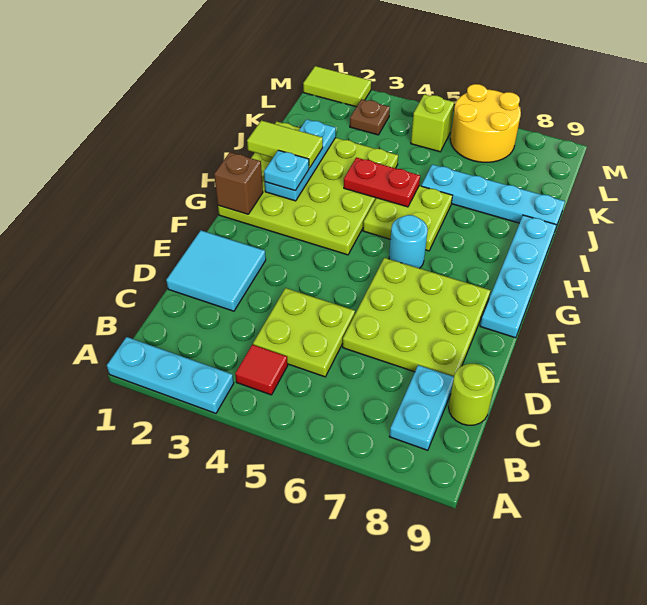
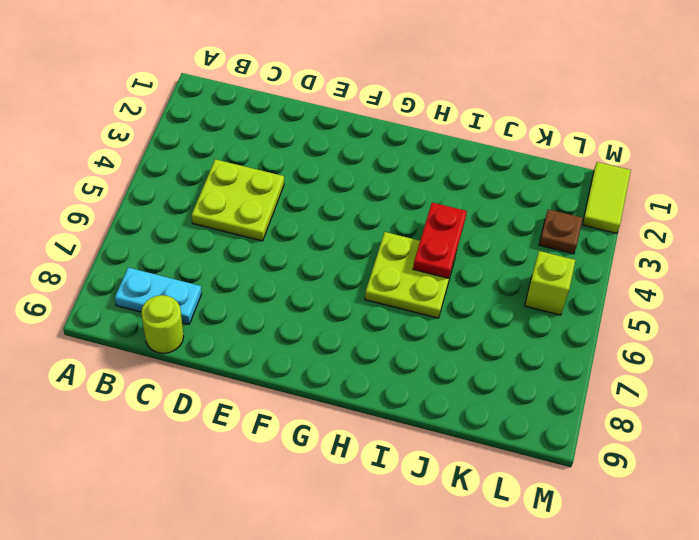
none -> cyan 1x3 plate [107,337,234,413]
none -> red 1x1 tile [235,345,288,395]
none -> cyan 2x2 tile [166,231,266,311]

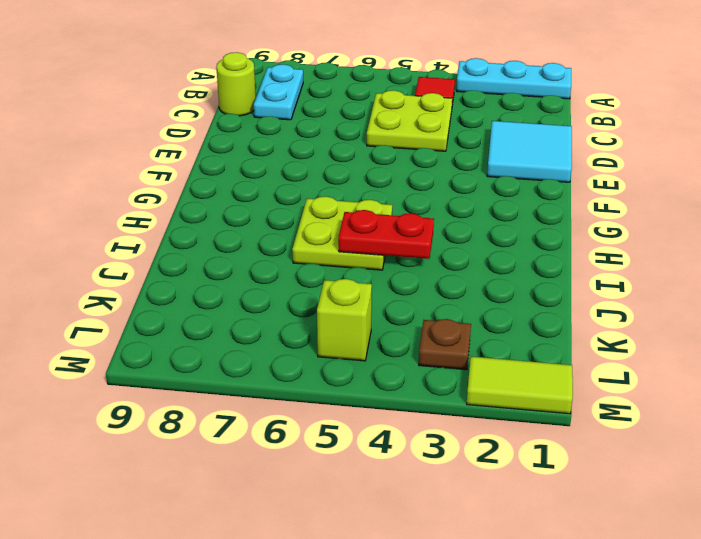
none -> lime 3x3 plate [343,258,490,377]
none -> cyan 1x4 plate [480,215,556,338]
none -> lime 4x4 plate [218,121,398,255]

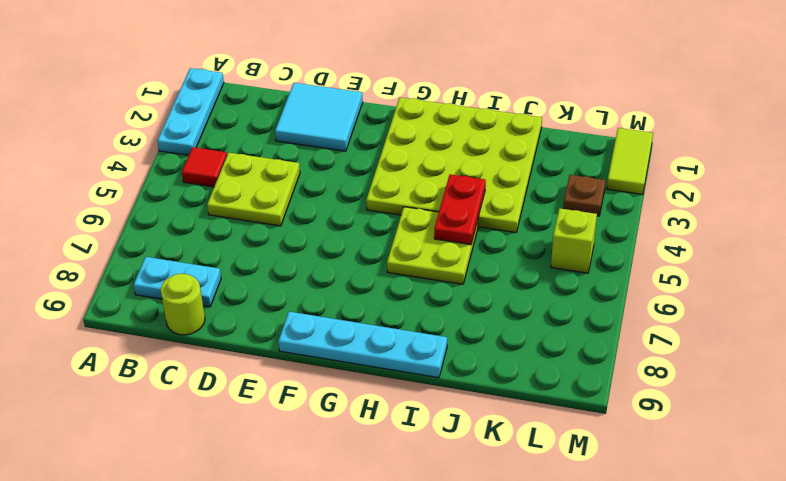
none -> lime 3x3 plate [343,258,490,377]
none -> cyan 1x1 round brick [389,215,428,268]
none -> cyan 1x4 plate [421,164,565,229]

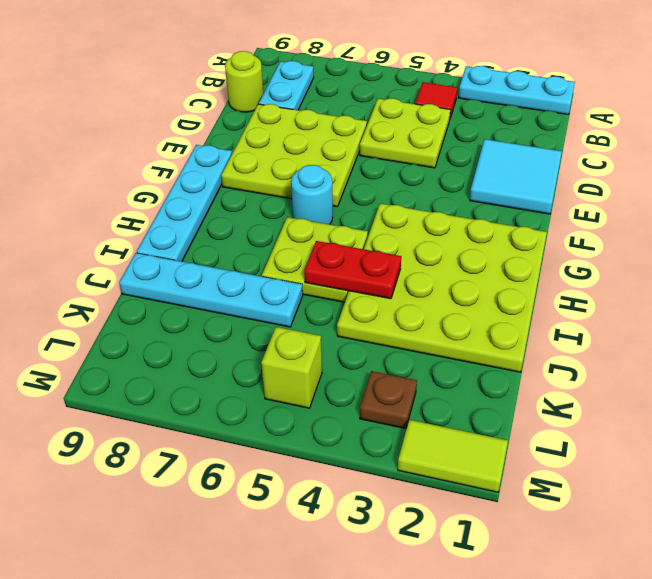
none -> yellow 2x2 round brick [450,84,521,162]
none -> brown 1x1 brick [214,152,263,214]
none -> cyan 1x3 plate [265,119,336,201]

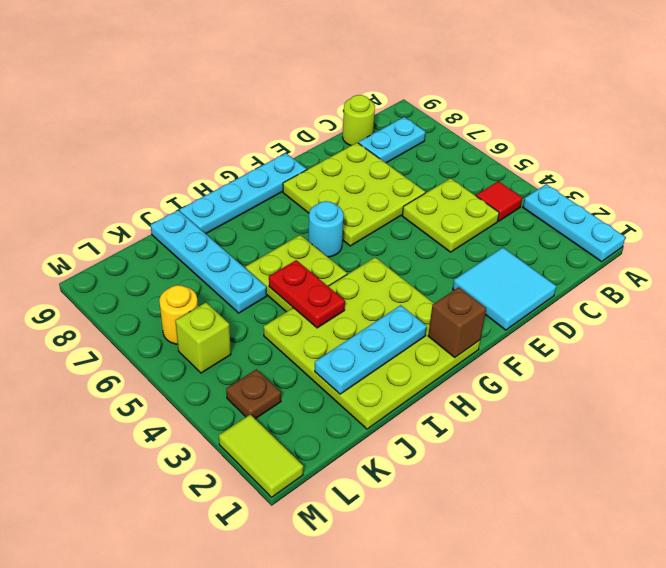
yellow 1x1 round brick [159,285,198,344] -> yellow 2x2 round brick [450,84,521,162]
none -> cyan 1x1 plate [264,150,309,191]
none -> lime 1x2 tile [247,120,323,168]

